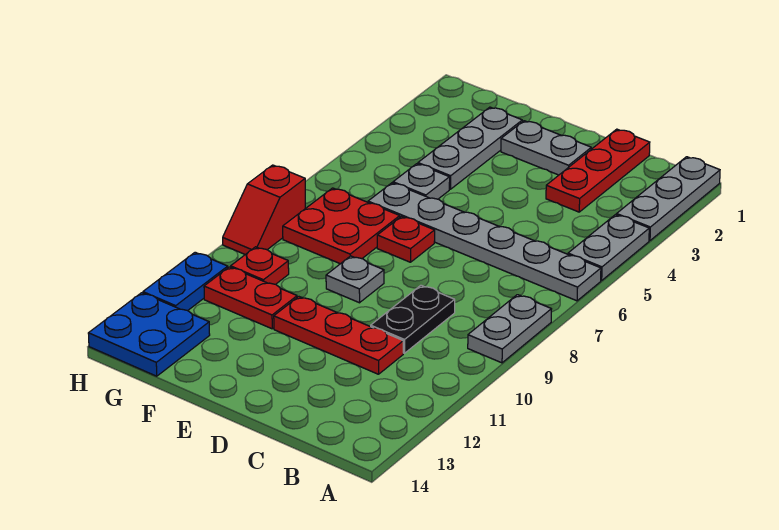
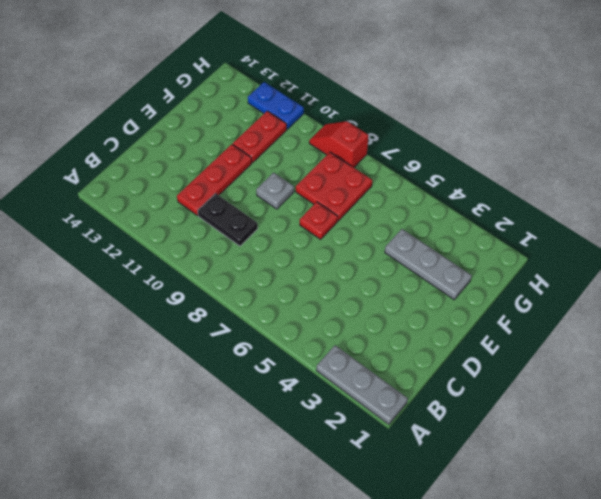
none -> grey 1x2 plate [568,215,649,281]
none -> grey 1x6 plate [368,183,601,301]
none -> grey 1x2 plate [468,295,551,363]

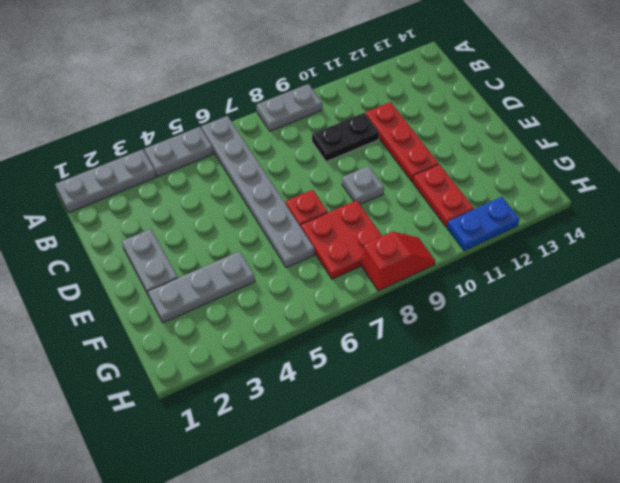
none -> red 1x3 plate [546,129,650,212]
none -> grey 1x1 plate [393,164,450,199]
none -> red 1x1 plate [231,247,289,284]

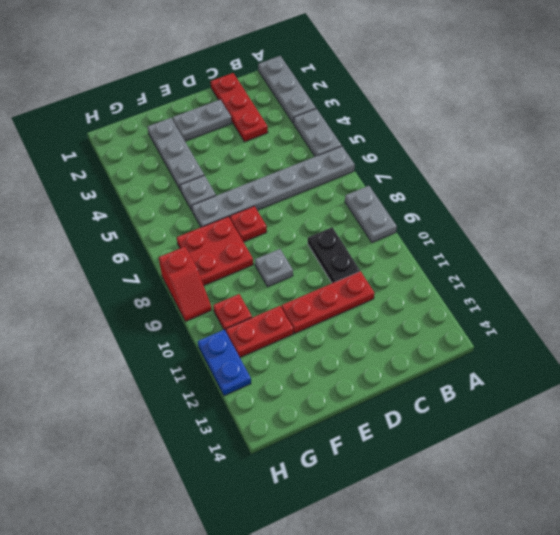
none -> blue 2x2 plate [88,293,210,376]

